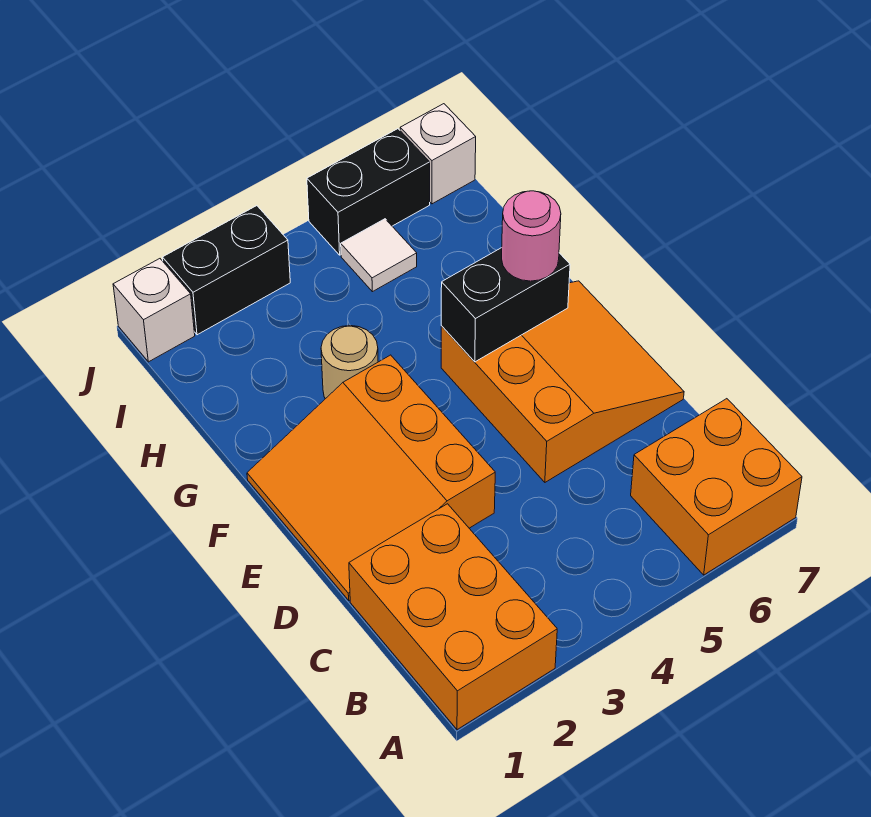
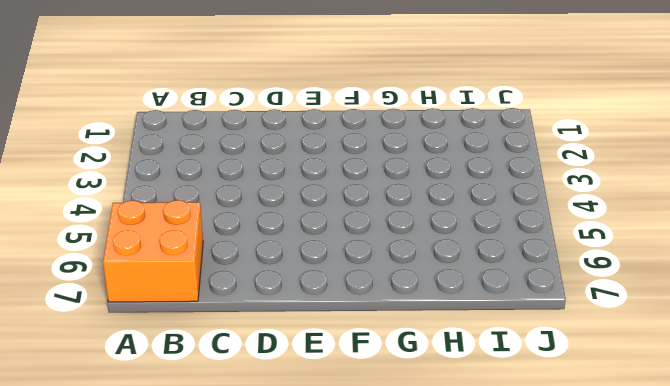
none -> orange 2x3 brick [349,504,557,730]
none -> orange 3x3 slope [247,355,495,600]
none -> orange 3x3 slope [441,281,684,482]

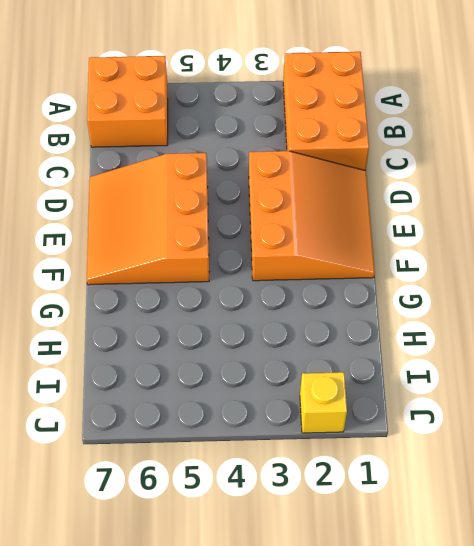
yellow 1x1 brick [300,372,347,433] -> black 1x2 brick [162,206,290,335]
none -> tan 1x1 round brick [321,326,378,399]
none -> white 1x1 tile [341,219,417,292]
none -> white 1x1 brick [113,259,195,362]

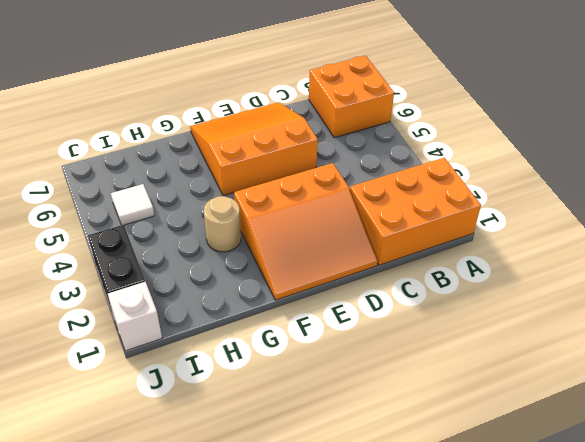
none -> black 1x2 brick [307,129,430,255]
none -> white 1x1 brick [400,104,476,204]
none -> black 1x2 brick [441,248,570,362]

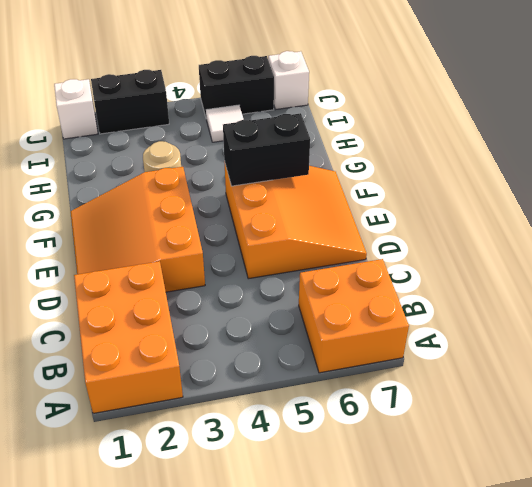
none -> pink 1x1 round brick [502,191,561,281]

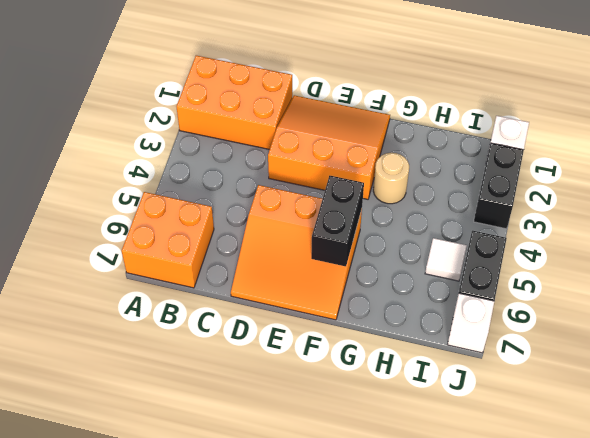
none -> pink 1x1 round brick [502,191,561,281]

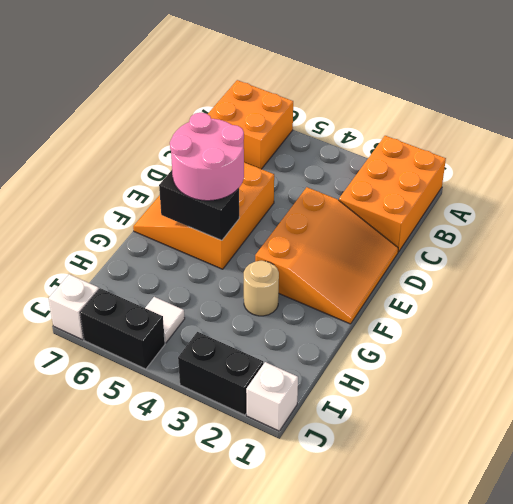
pink 2x2 round brick [170,113,244,201] -> pink 1x1 round brick [502,191,561,281]

